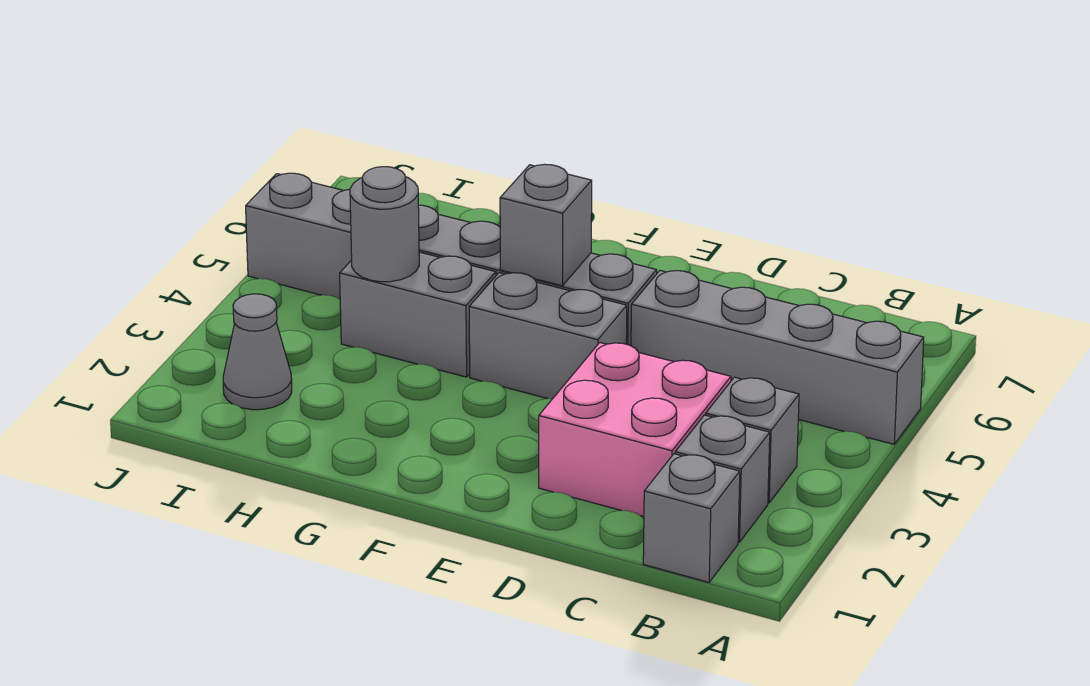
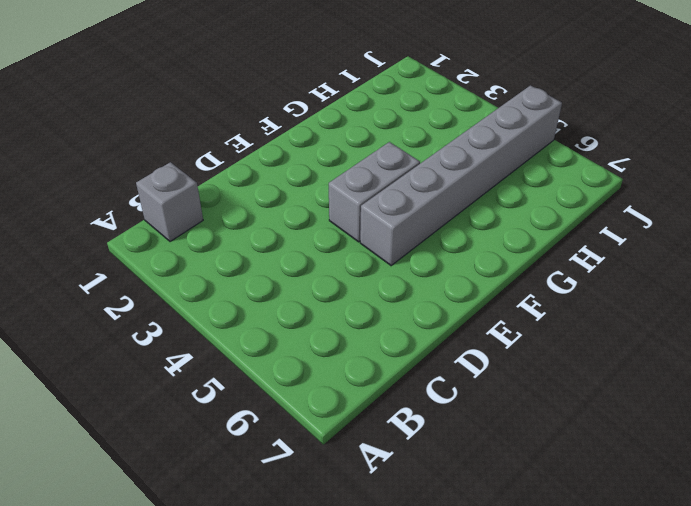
none -> grey 1x4 brick [631,271,924,444]
none -> grey 1x1 brick [675,415,770,542]

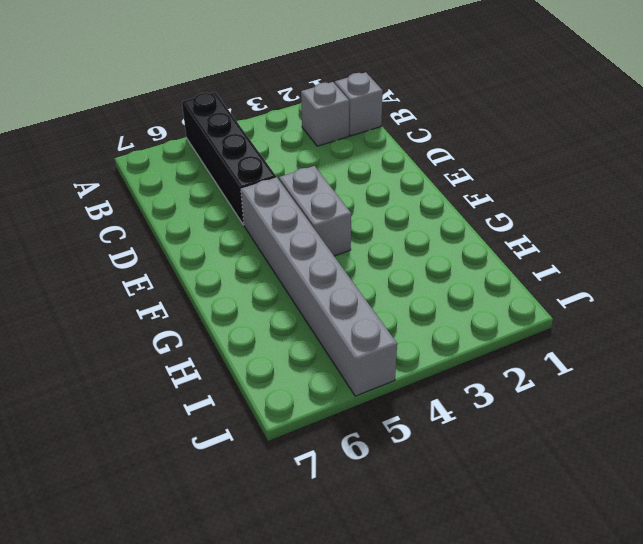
black 1x4 brick [182,92,277,225] -> grey 1x4 brick [631,271,924,444]
none -> grey 1x1 brick [706,377,799,503]
none -> pink 2x2 brick [539,343,731,517]

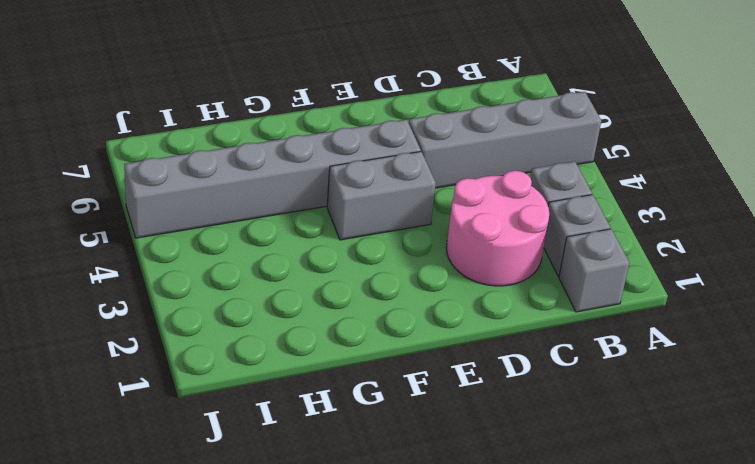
pink 2x2 round brick [446,171,549,286] -> pink 2x2 brick [539,343,731,517]
none -> grey 1x2 brick [340,252,496,377]
none -> grey 1x1 cone [223,294,292,410]

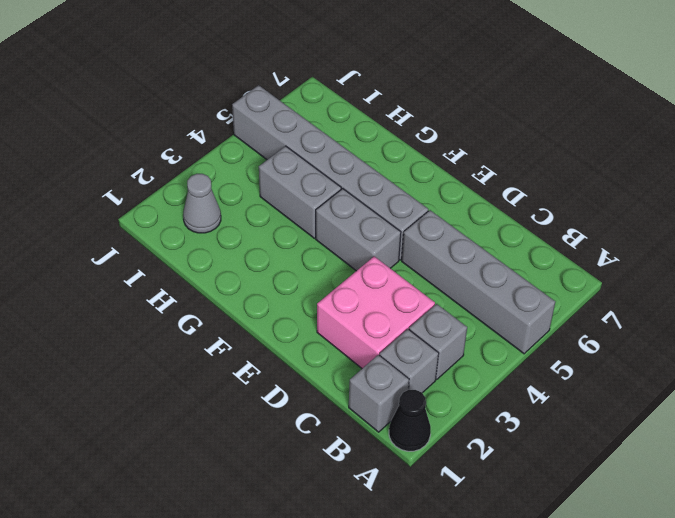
black 1x1 cone [389,390,431,451] -> none
none -> grey 1x1 brick [500,164,592,286]
none -> grey 1x1 round brick [350,167,419,282]

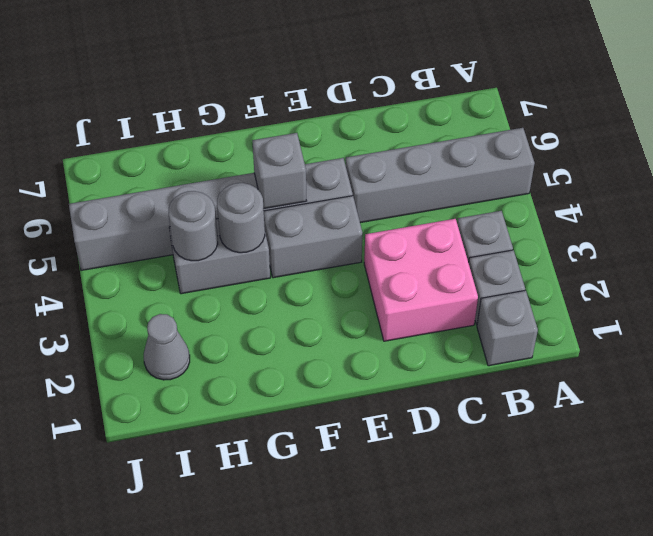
grey 1x1 round brick [217,183,265,253] -> none

